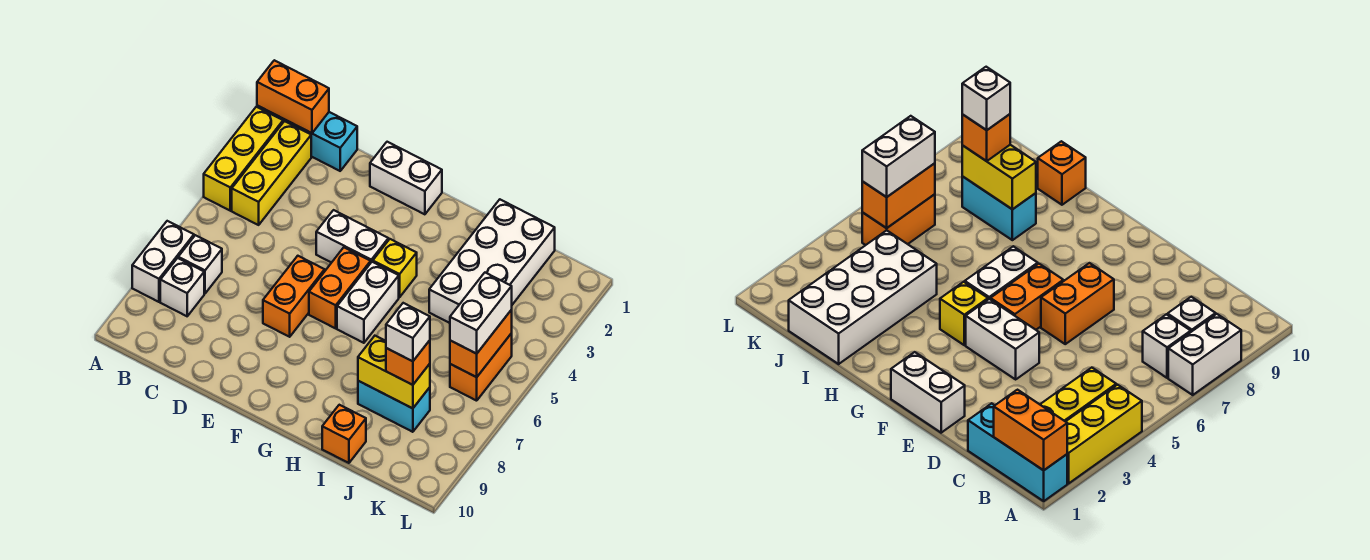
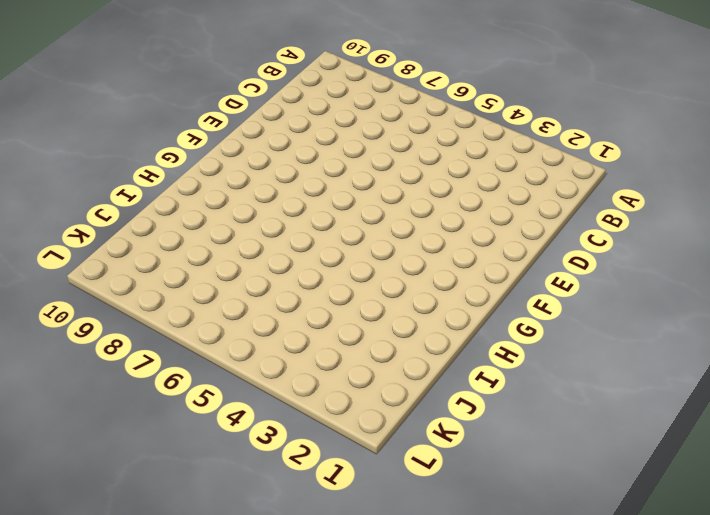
none -> cyan 1x3 brick [257,106,357,171]
none -> yellow 1x3 brick [204,107,283,211]
none -> white 1x2 brick [132,221,194,302]

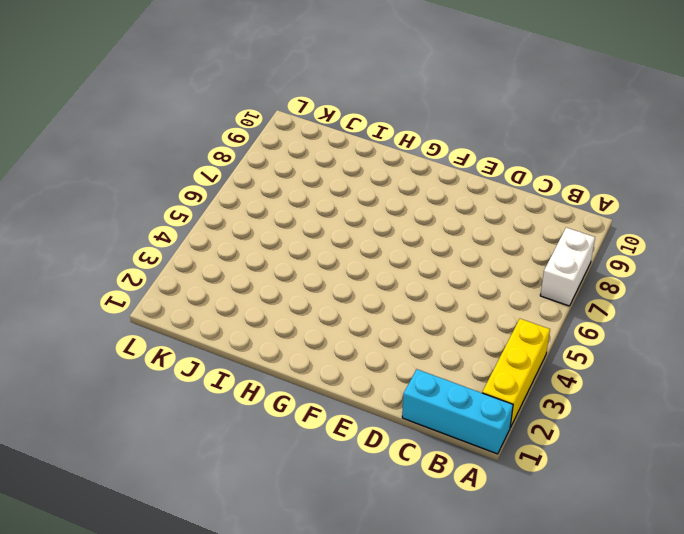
none -> yellow 1x3 brick [232,121,311,225]
none -> white 1x1 brick [178,235,222,293]
none -> white 1x1 brick [160,258,204,316]

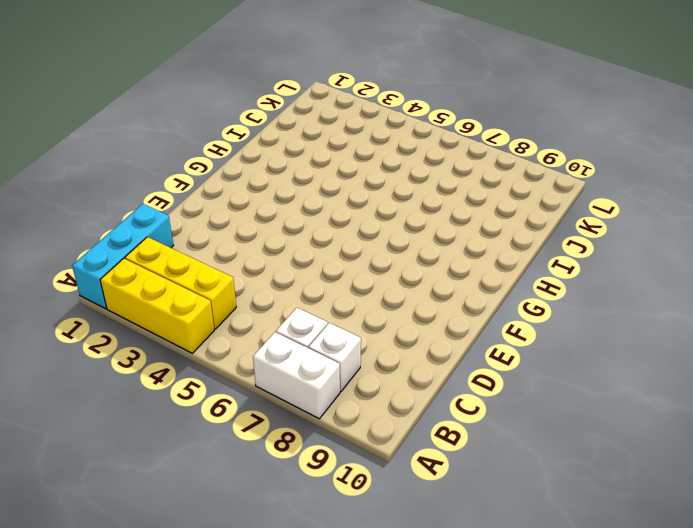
none -> white 1x2 brick [370,142,442,214]
none -> white 1x2 brick [316,210,388,263]
none -> orange 1x2 brick [263,256,325,337]

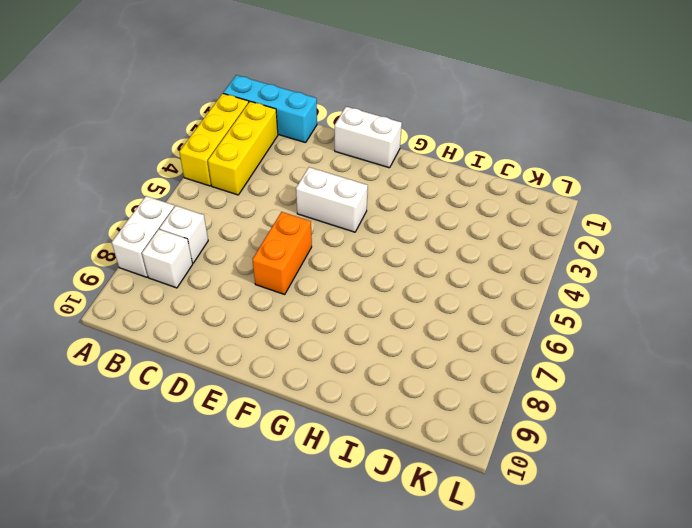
none -> orange 1x2 brick [309,248,371,328]
none -> yellow 1x1 brick [373,239,417,297]
none -> white 1x2 brick [337,262,399,343]

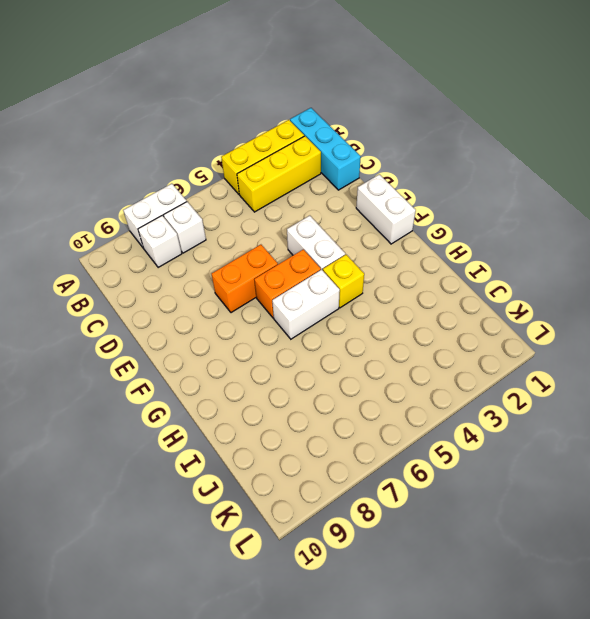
none -> white 2x4 brick [429,200,555,323]
none -> cyan 1x2 brick [358,381,430,432]
none -> orange 1x1 brick [322,405,366,463]

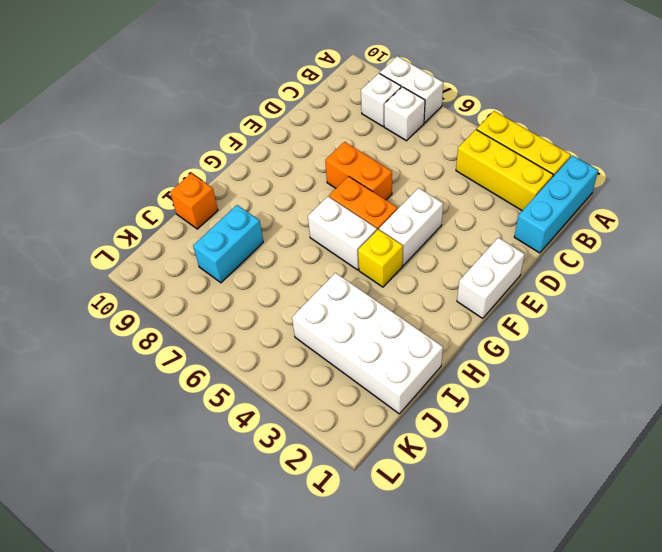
none -> orange 1x2 brick [450,333,512,401]
none -> orange 1x2 brick [257,60,329,133]
none -> yellow 1x2 brick [358,336,430,408]

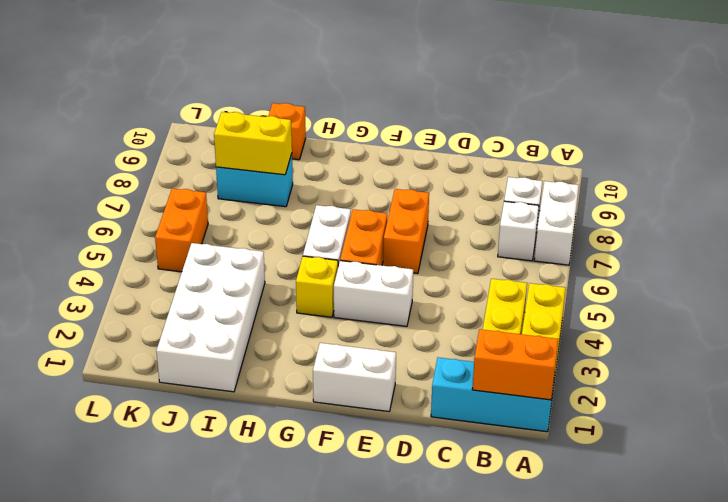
none -> orange 1x2 brick [450,310,512,377]
none -> orange 1x1 brick [386,340,430,385]
none -> white 1x2 brick [450,273,512,354]

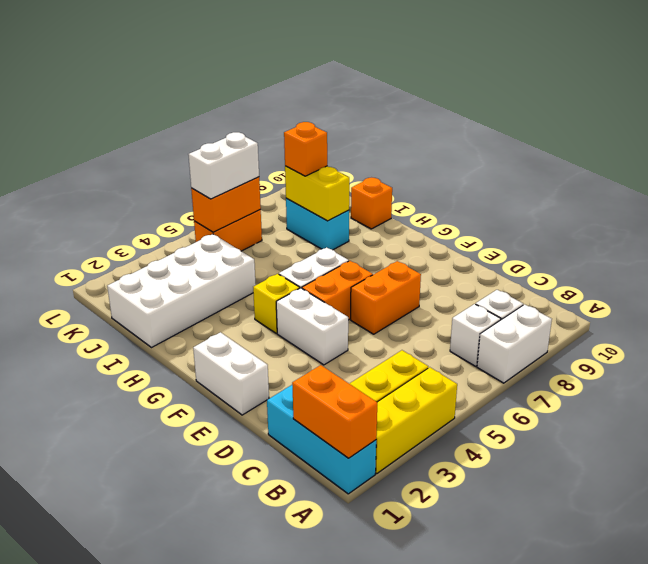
none -> white 1x1 brick [386,303,430,361]

